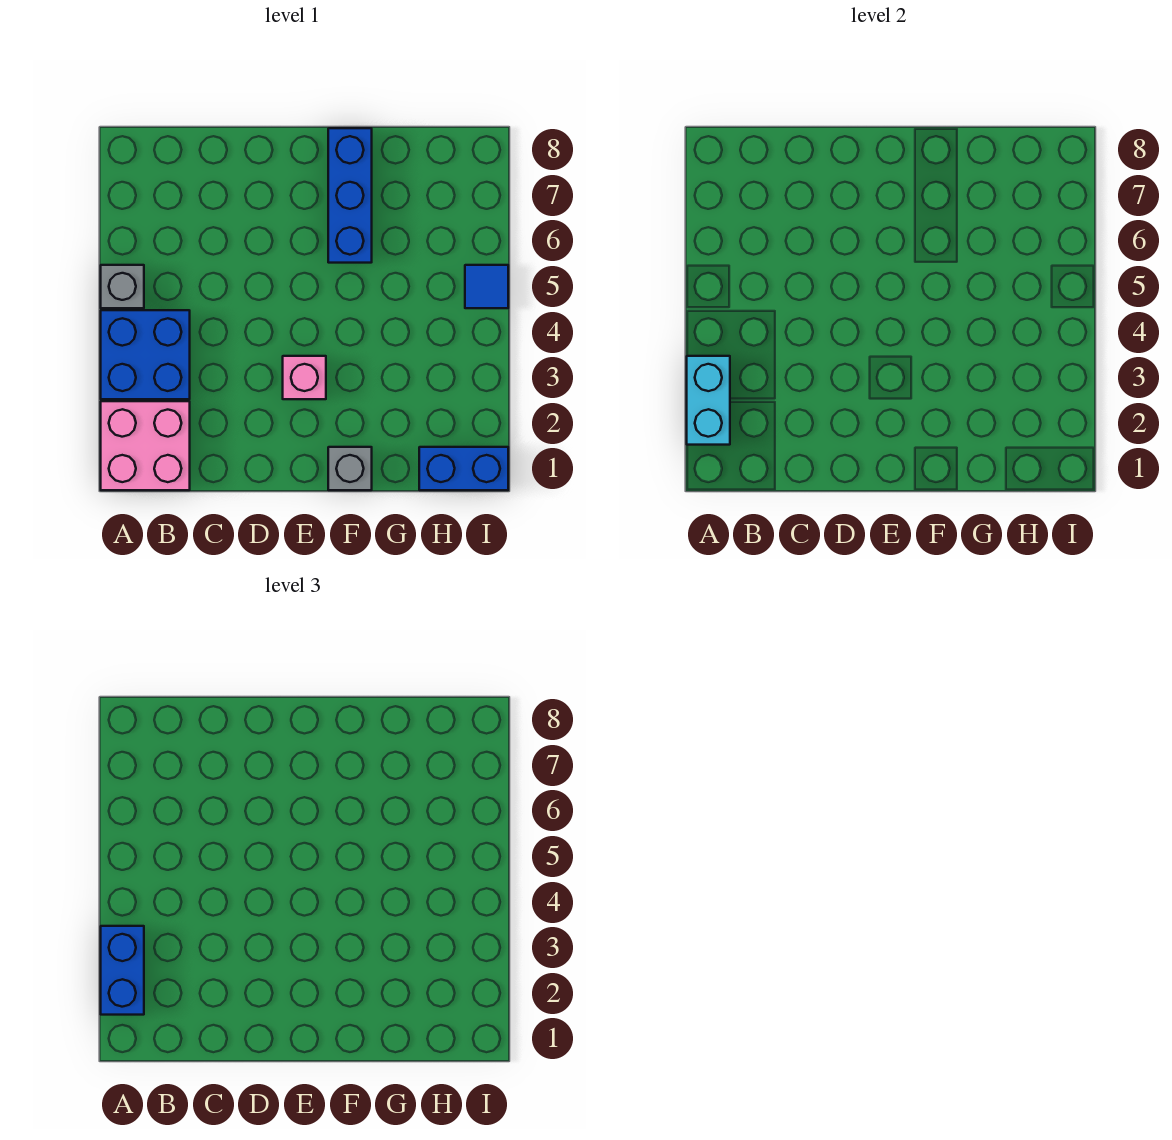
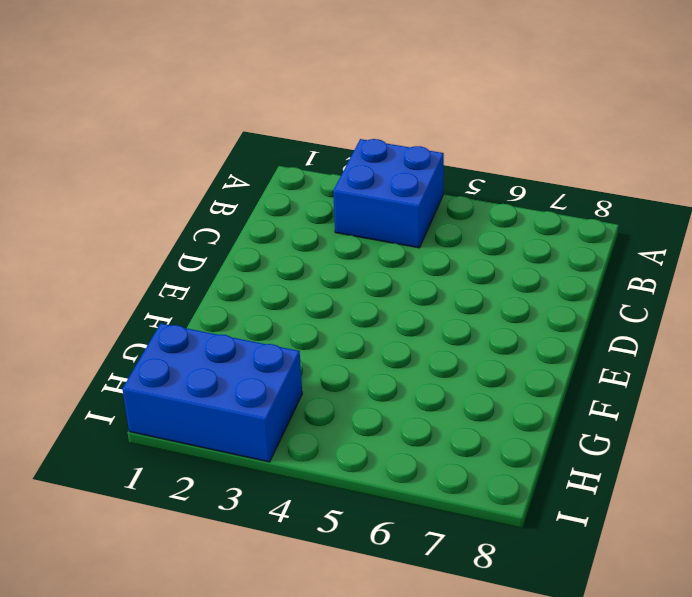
blue 2x3 brick [123,323,302,462] -> blue 1x2 brick [419,447,508,490]
none -> pink 2x2 brick [101,401,190,490]
none -> grey 1x1 brick [101,265,144,308]

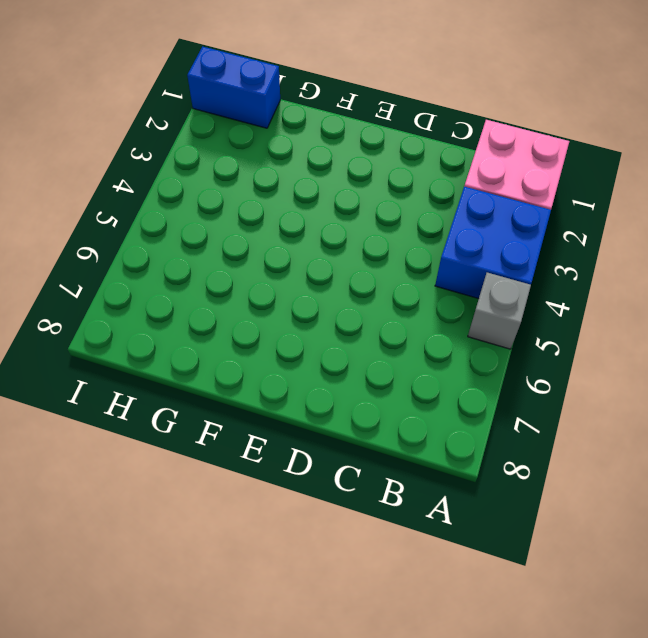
none -> pink 1x1 brick [283,356,326,399]
none -> grey 1x1 brick [328,447,372,490]

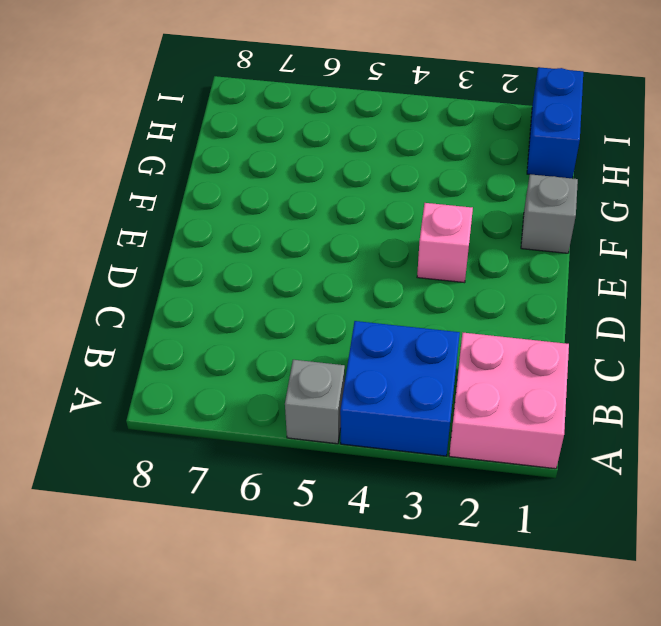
none -> blue 1x3 brick [328,128,372,263]
none -> blue 1x1 tile [465,265,508,308]

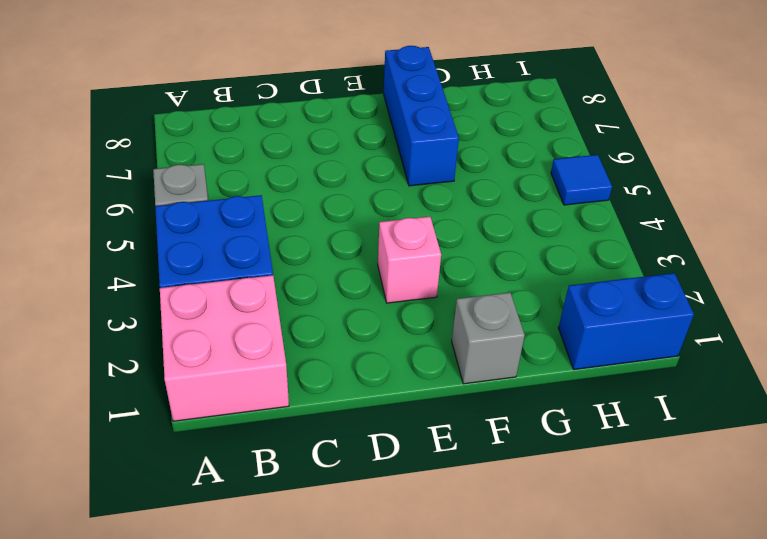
none -> cyan 1x2 brick [687,356,730,445]
none -> blue 1x2 brick [101,926,144,1015]

